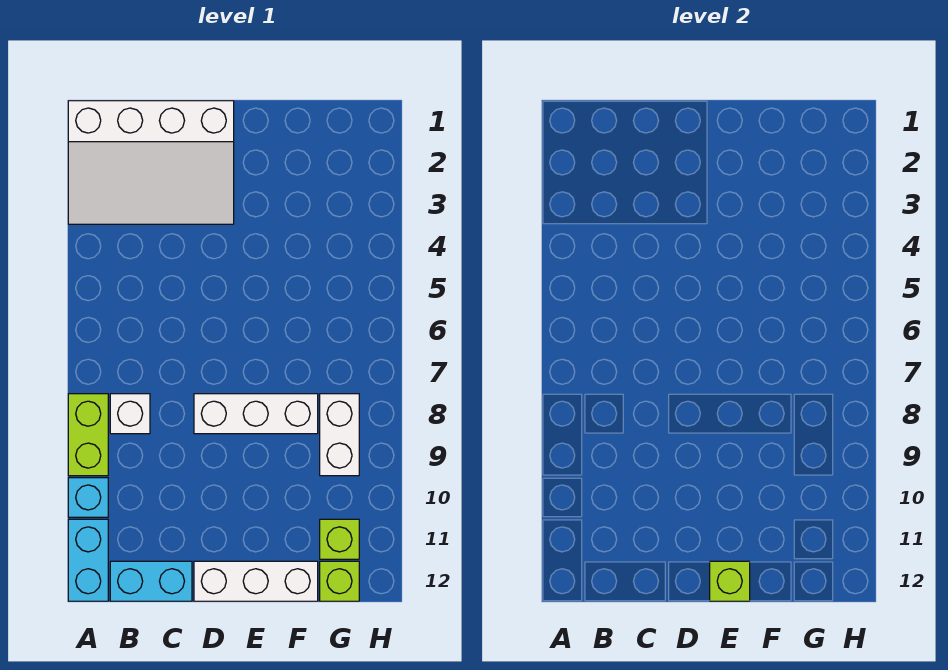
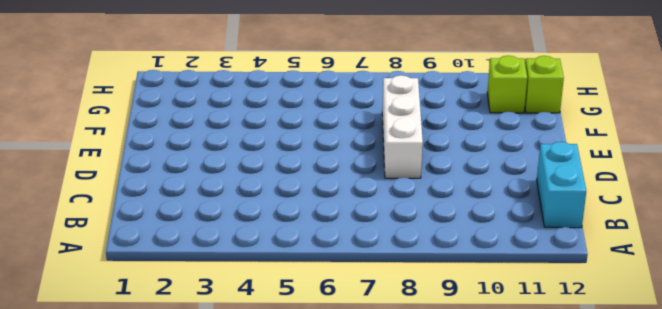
none -> white 3x4 slope [68,101,234,224]
none -> lime 1x2 brick [68,394,108,476]
none -> cyan 1x1 brick [68,478,108,517]

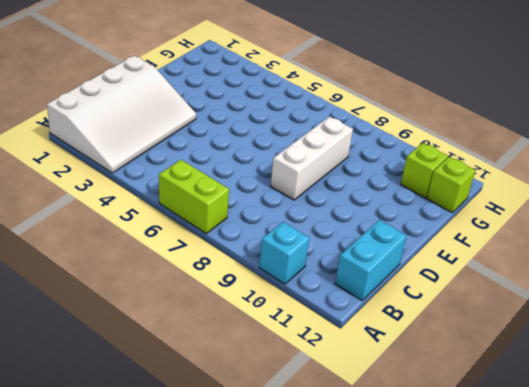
lime 1x2 brick [159,160,229,234] -> lime 1x2 brick moved to [68,394,108,476]
none -> cyan 1x2 brick [68,519,108,601]
none -> white 1x1 brick [110,394,150,434]
none -> white 1x3 brick [194,561,318,601]

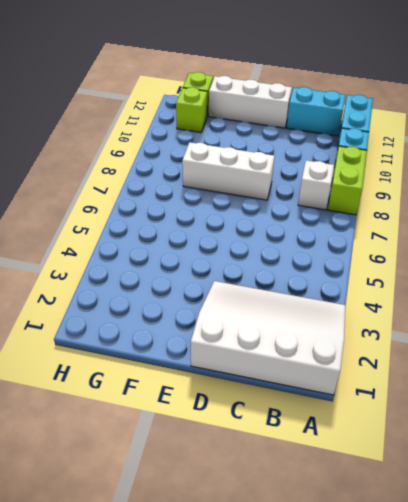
none -> white 1x2 brick [320,394,359,476]
none -> lime 1x1 brick [710,561,750,601]

